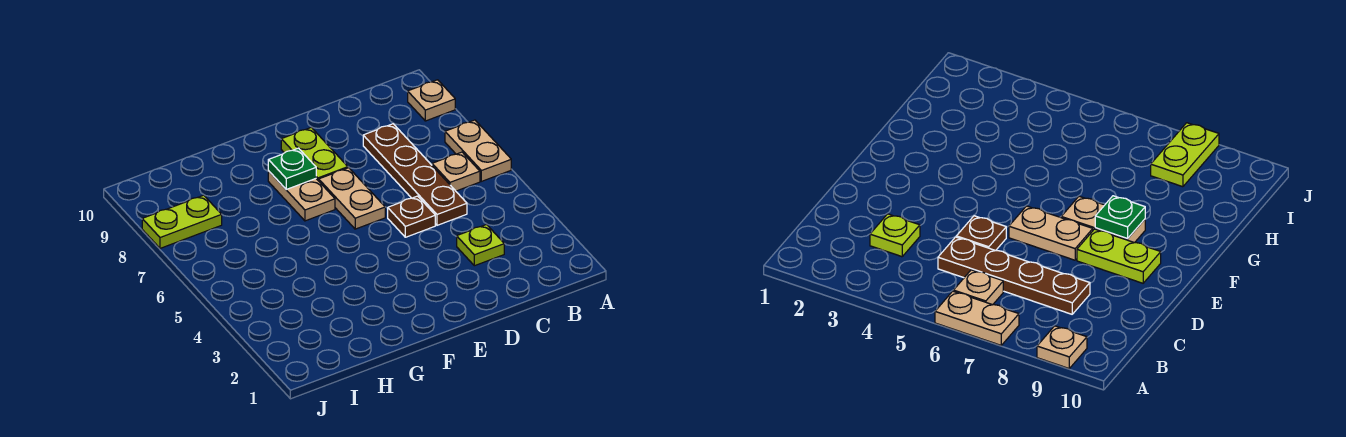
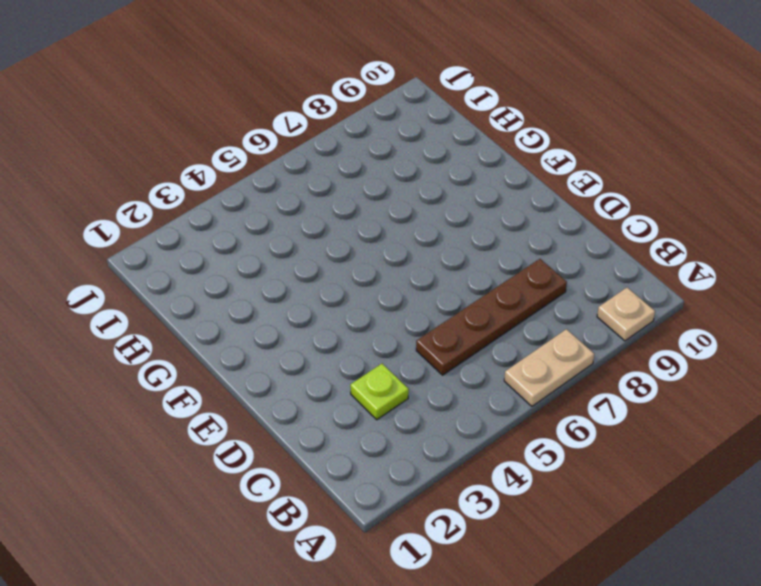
none -> tan 1x1 plate [432,152,480,191]
none -> brown 1x1 plate [388,196,435,237]

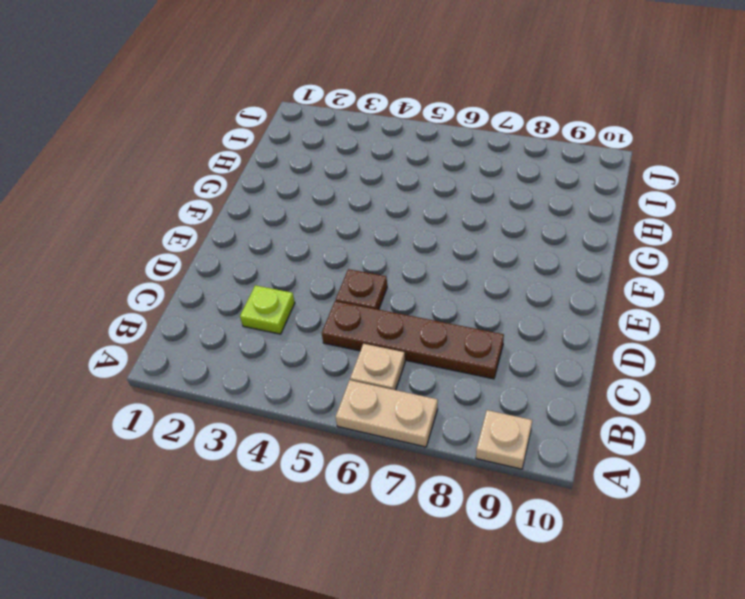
none -> tan 1x2 plate [319,168,385,229]
none -> lime 1x2 plate [281,127,348,181]

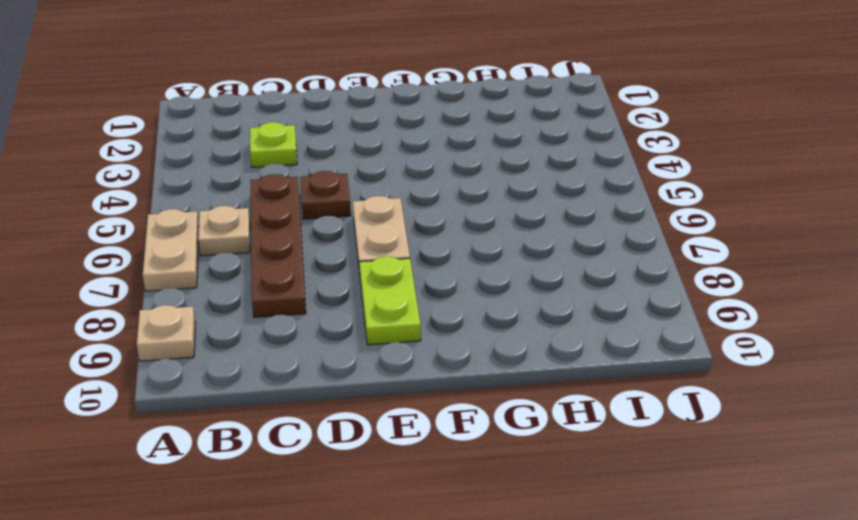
none -> tan 1x2 plate [268,171,335,221]
none -> lime 1x2 plate [142,195,222,248]

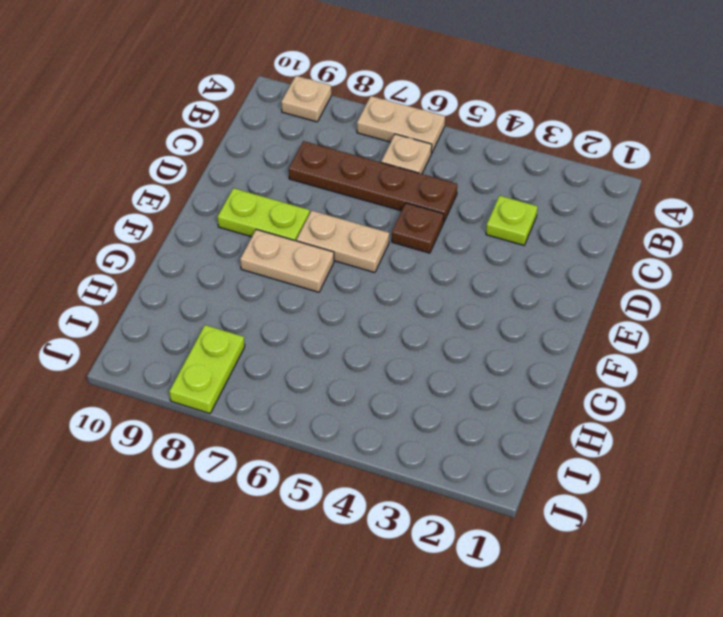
none -> green 1x1 plate [268,148,316,189]

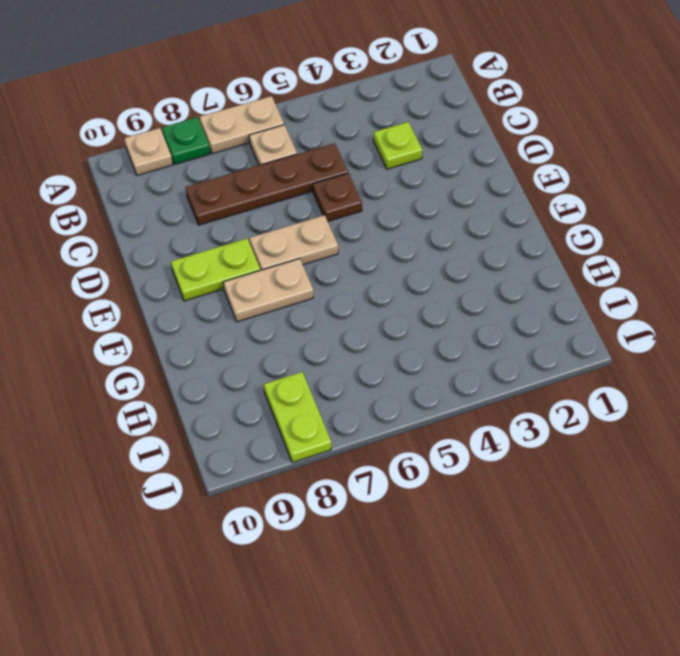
green 1x1 plate [162,117,210,164] -> green 1x1 plate moved to [268,148,316,189]

